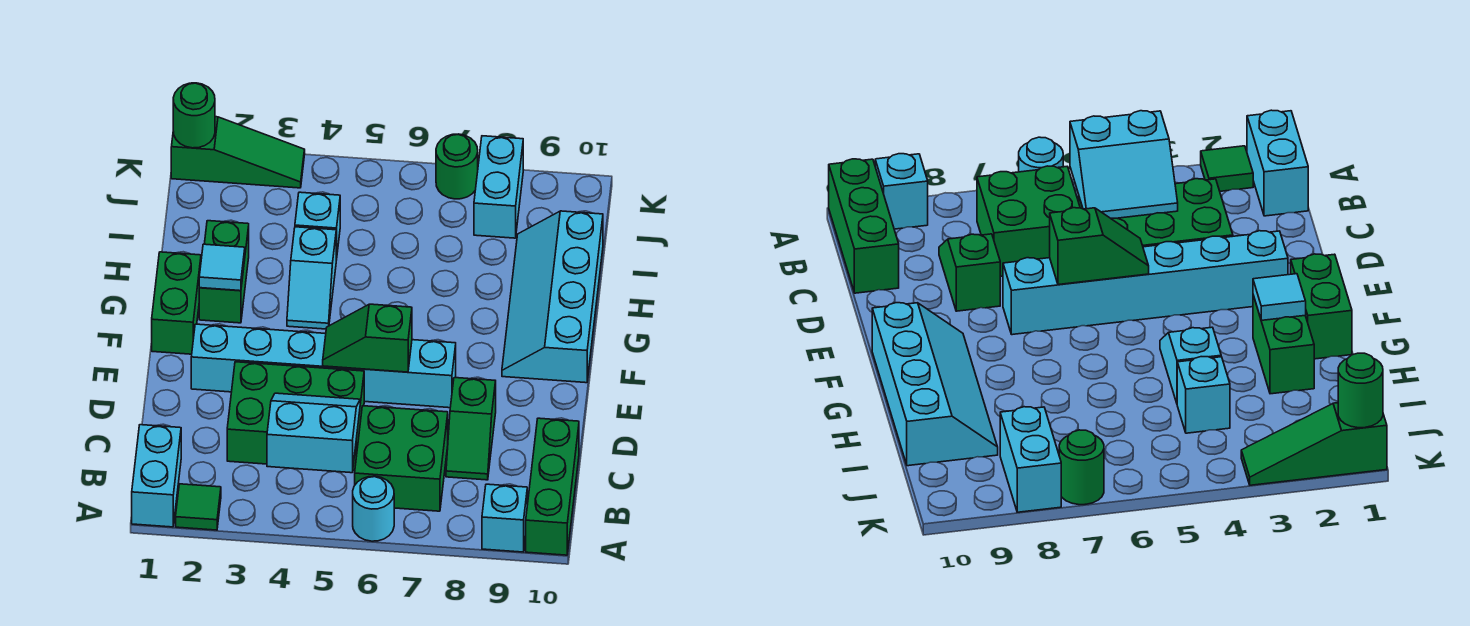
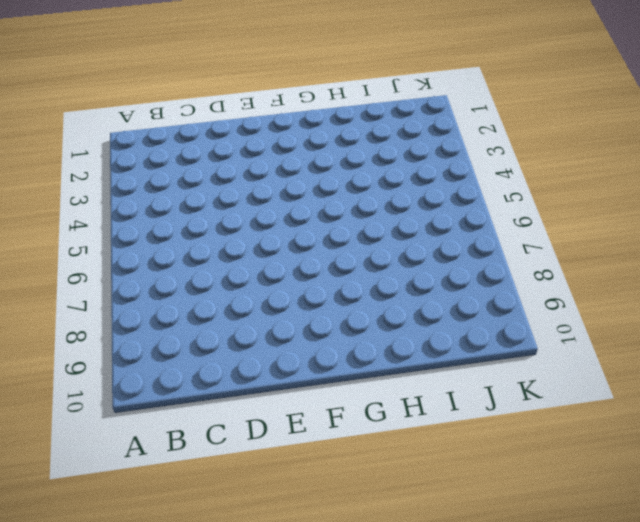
none -> cyan 1x2 brick [132,425,181,527]
none -> green 1x1 tile [176,484,221,530]
none -> cyan 1x1 round brick [353,476,394,541]

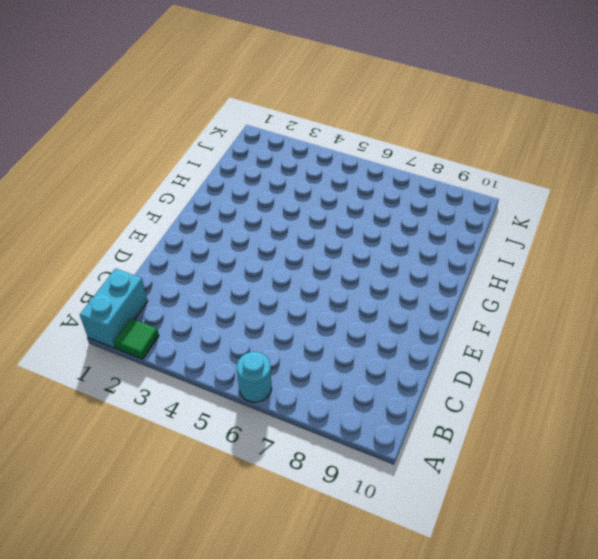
none -> cyan 1x1 brick [482,484,527,552]
none -> green 1x3 brick [526,418,579,555]
none -> green 2x2 brick [355,406,448,511]

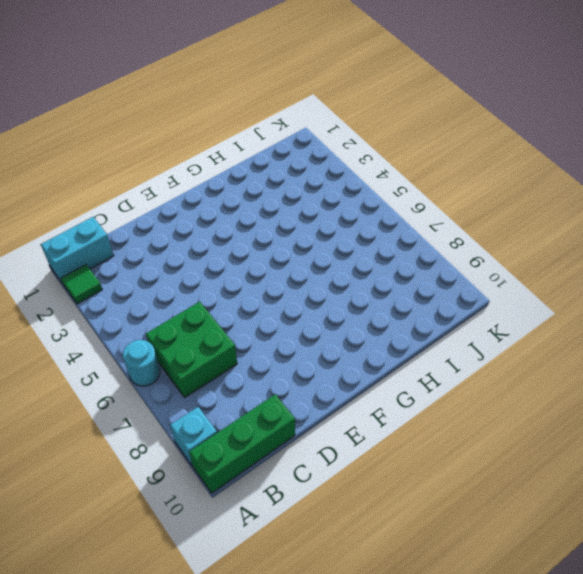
none -> green 2x3 brick [227,362,364,470]
none -> green 1x2 slope [446,378,496,480]
none -> cyan 1x6 brick [191,324,456,408]

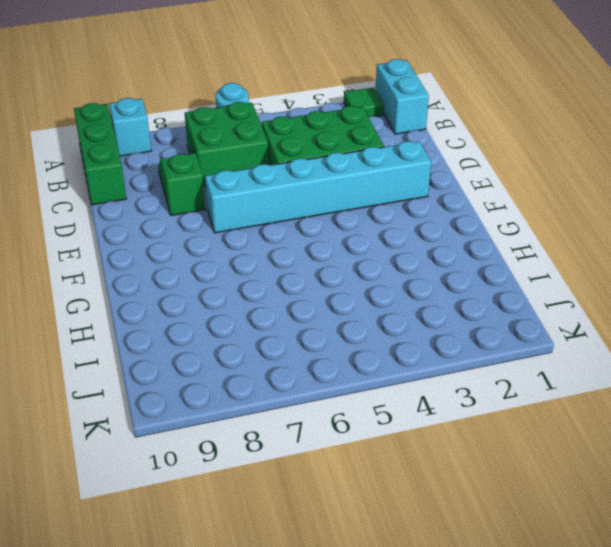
none -> green 1x2 brick [152,252,201,354]
none -> cyan 2x4 slope [502,211,603,383]
none -> green 1x2 brick [199,221,249,323]

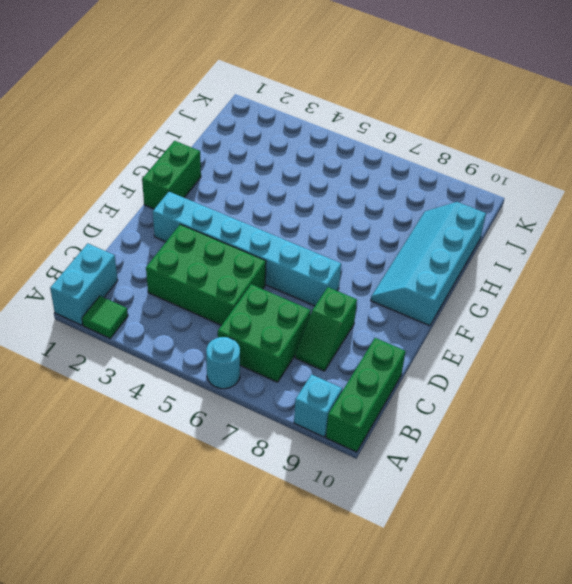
none -> green 1x2 brick [199,221,249,323]
none -> cyan 1x2 slope [287,227,336,329]
none -> cyan 1x1 brick [295,192,340,260]

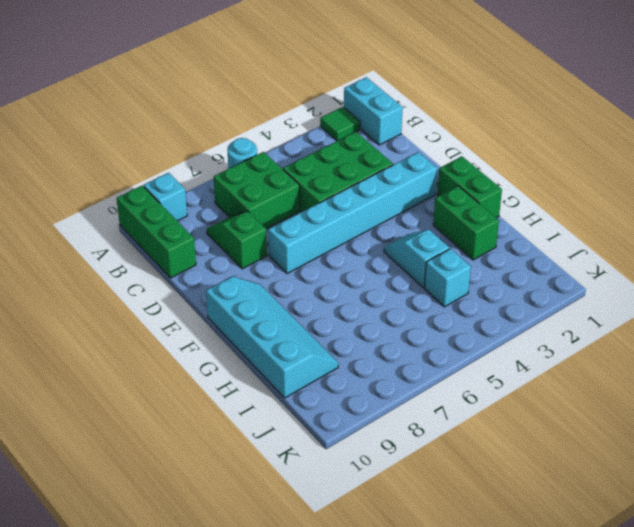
none -> cyan 1x2 brick [474,136,523,238]
none -> green 1x3 slope [171,117,305,188]
none -> green 1x1 round brick [436,134,478,199]

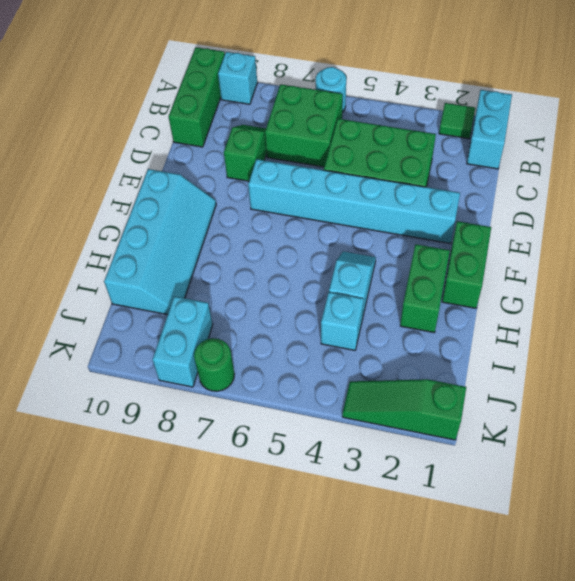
none -> cyan 2x2 slope [267,393,360,473]
none -> green 1x2 slope [323,304,412,372]
none -> cyan 1x1 tile [199,244,245,291]

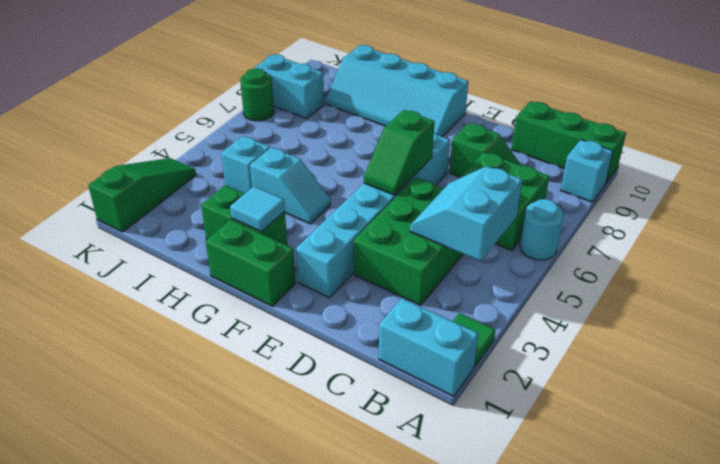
none -> green 1x1 round brick [173,83,215,148]

